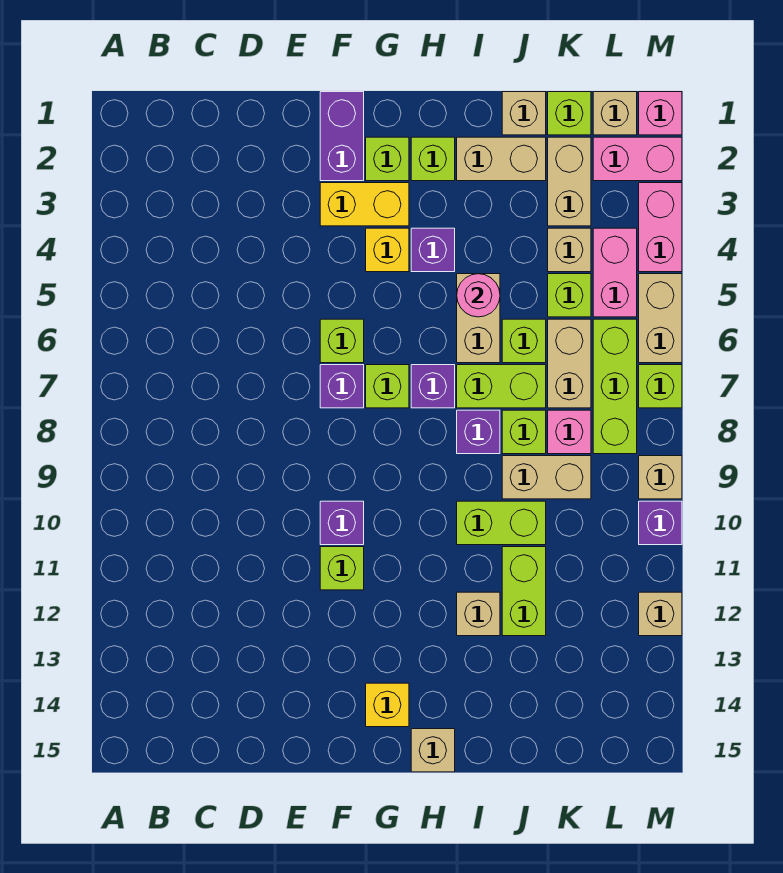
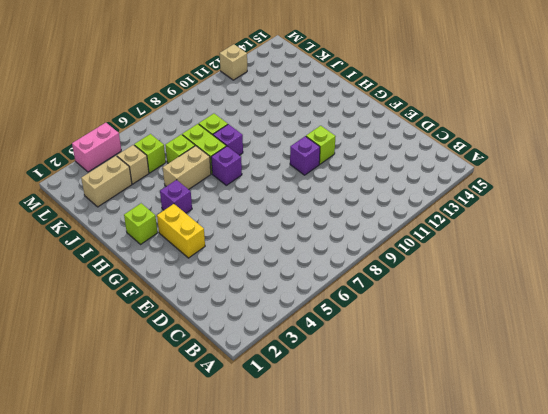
none -> purple 1x2 brick [320,92,364,181]
none -> lime 1x1 brick [320,319,364,363]
none -> purple 1x1 brick [320,365,364,408]
none -> lime 1x1 brick [366,137,409,181]

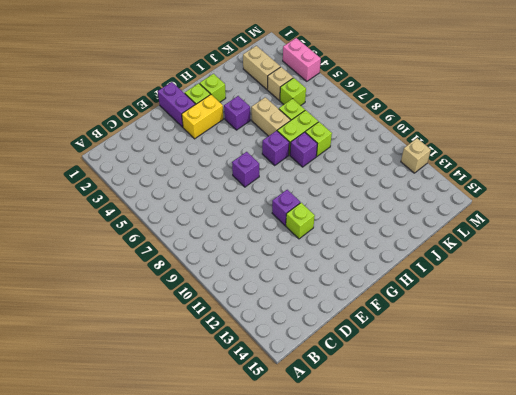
none -> lime 1x1 brick [320,319,364,363]
none -> yellow 1x1 brick [366,228,409,272]
none -> lime 1x1 brick [366,365,409,408]
none -> yellow 1x1 brick [366,683,409,727]

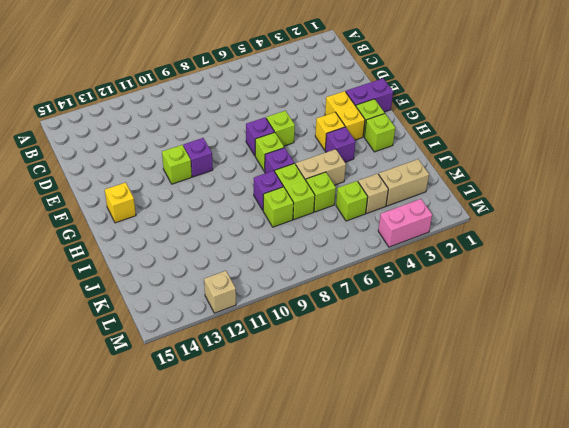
none -> tan 1x1 brick [411,729,455,772]
none -> tan 1x2 brick [457,137,546,181]
none -> lime 1x2 brick [457,501,546,545]
none -> tan 1x1 brick [457,592,500,636]

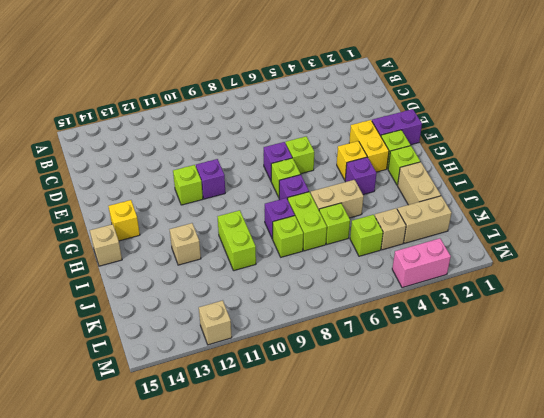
none -> tan 1x1 brick [502,92,546,135]
none -> tan 1x2 brick [502,456,591,499]
none -> lime 1x2 brick [502,547,546,636]
none -> lime 1x1 brick [548,92,591,135]

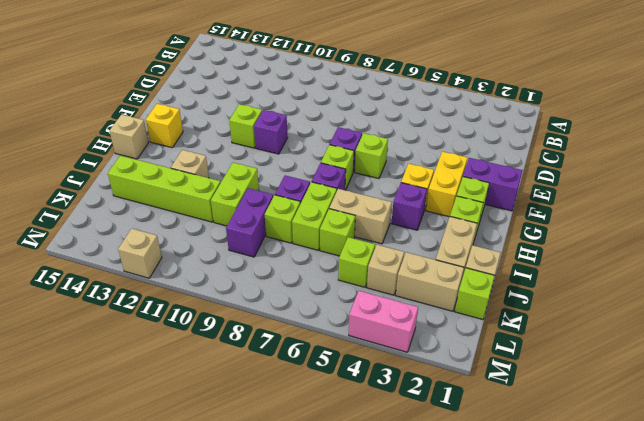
purple 1x2 brick [226,188,273,257] -> tan 1x2 brick [502,456,591,499]
lime 1x4 brick [108,156,221,222] -> lime 1x2 brick [502,547,546,636]
none -> tan 1x2 brick [548,319,591,408]
none -> pink 1x1 brick [548,410,591,454]
none -> tan 1x1 brick [593,92,637,135]
none -> pink 1x2 brick [593,137,682,181]

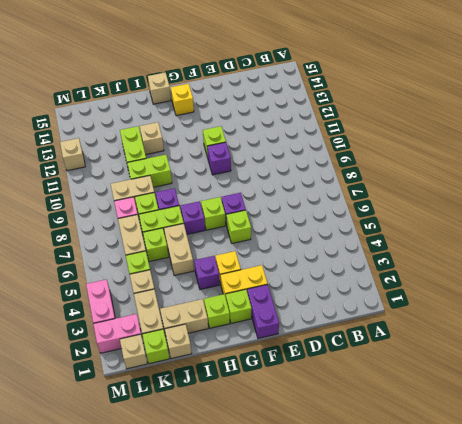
none -> pink 1x2 brick [593,228,637,317]
none -> lime 1x3 brick [593,319,637,454]
none -> pink 1x1 brick [639,92,682,135]
none -> tan 1x2 brick [639,274,682,363]

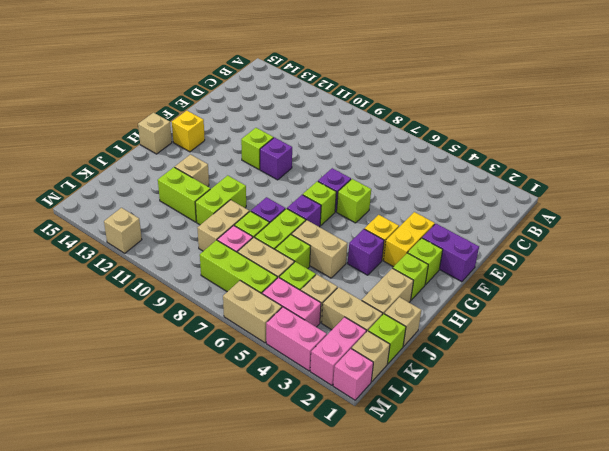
none -> lime 1x1 brick [639,365,682,408]
none -> tan 1x1 brick [639,456,682,499]
none -> purple 1x1 brick [639,501,682,545]
none -> pink 1x1 round brick [457,274,500,317]

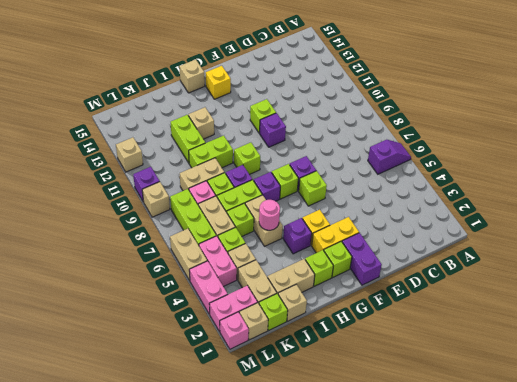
purple 1x2 slope [368,140,411,174] -> none
lime 1x1 brick [234,143,260,174] -> lime 1x1 brick moved to [639,365,682,408]

